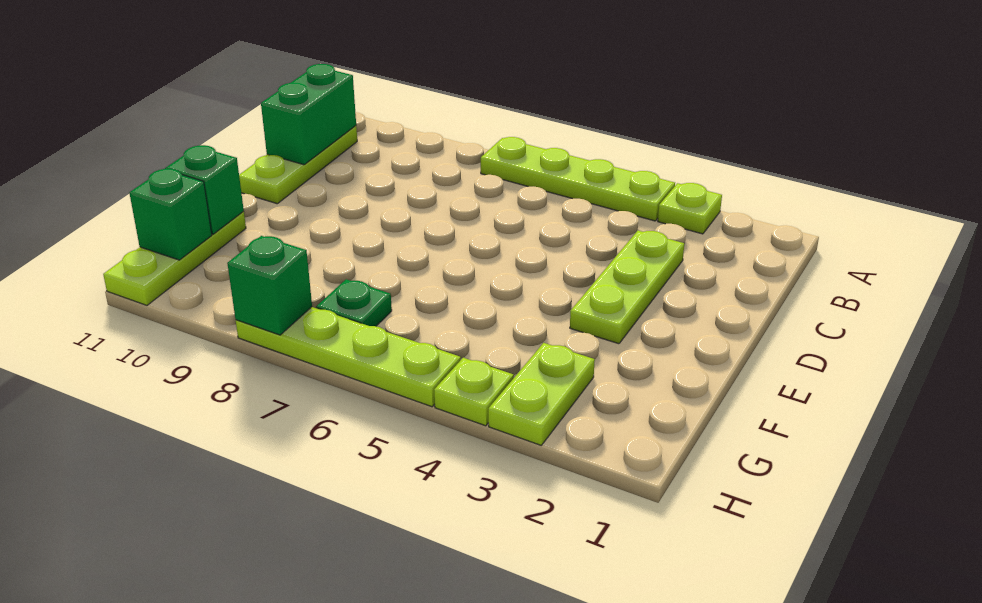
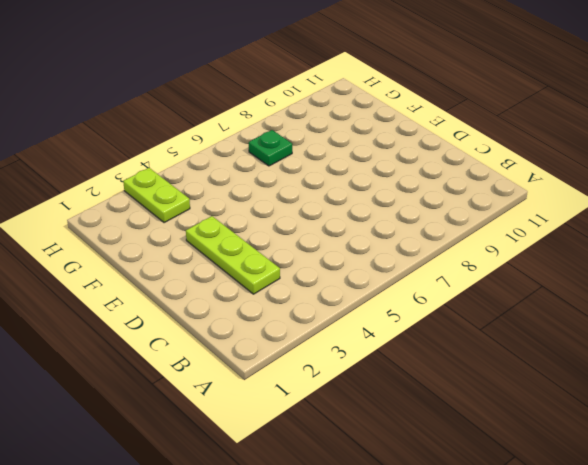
none -> lime 1x1 plate [658,183,722,234]
none -> lime 1x4 plate [481,137,675,221]
none -> lime 1x3 plate [239,126,357,204]

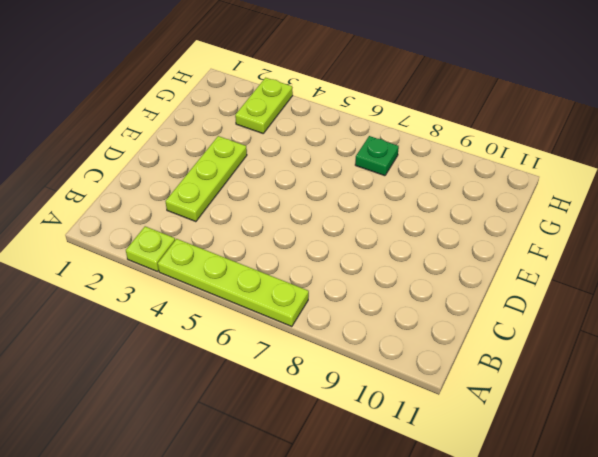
none -> lime 1x3 plate [239,126,357,204]
none -> lime 1x3 plate [103,211,246,305]
none -> lime 1x1 plate [434,358,514,426]

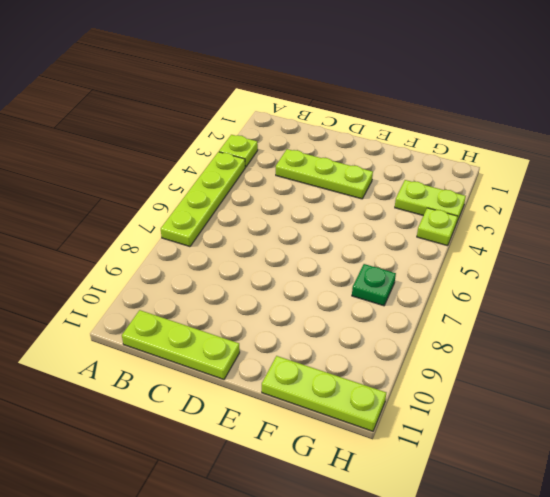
none -> lime 1x4 plate [236,307,461,407]
none -> green 1x2 brick [261,64,356,165]
none -> green 1x1 brick [165,145,244,234]

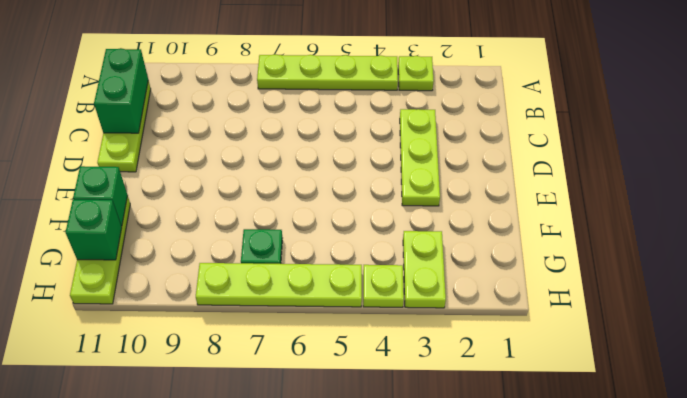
none -> green 1x1 brick [227,236,312,335]

